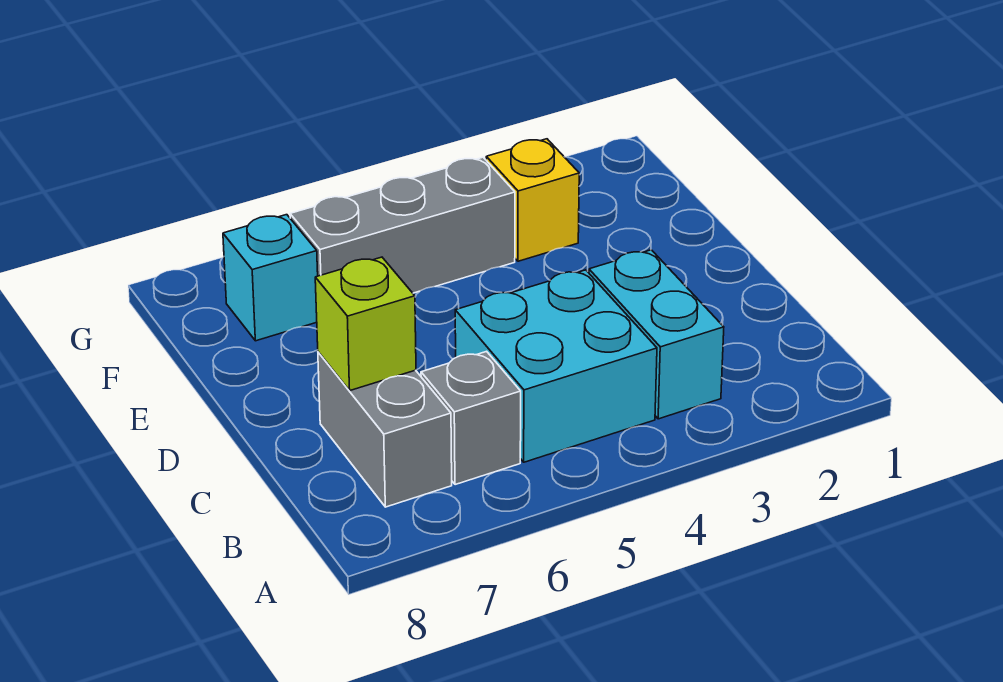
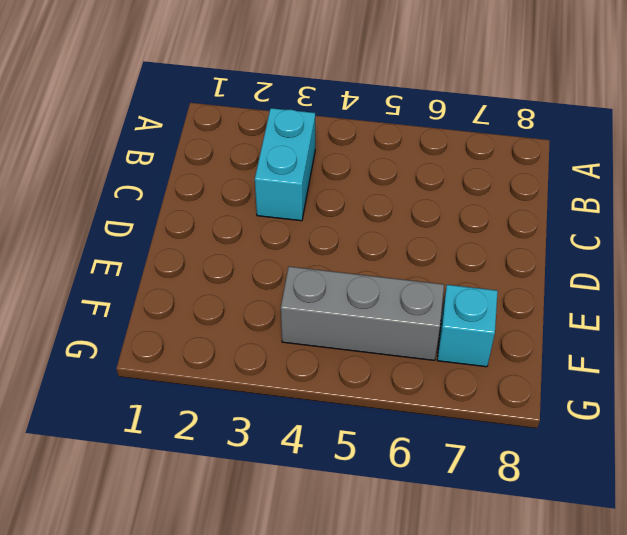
none -> cyan 2x2 brick [455,270,657,462]
none -> grey 1x1 brick [421,351,521,485]

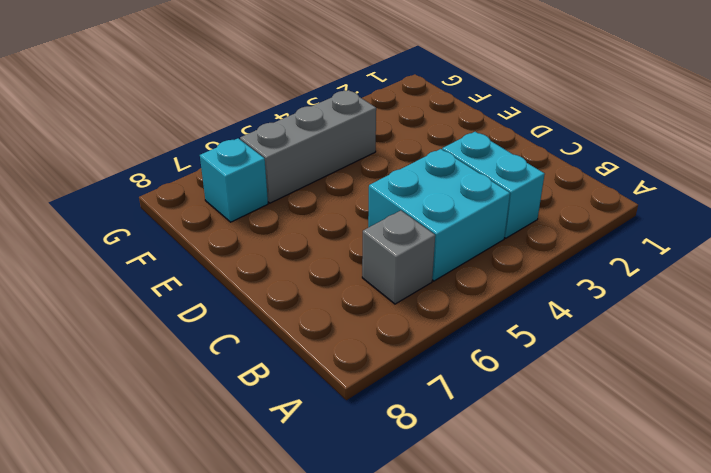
none -> grey 1x2 brick [318,352,452,507]
none -> yellow 1x1 brick [486,139,579,261]

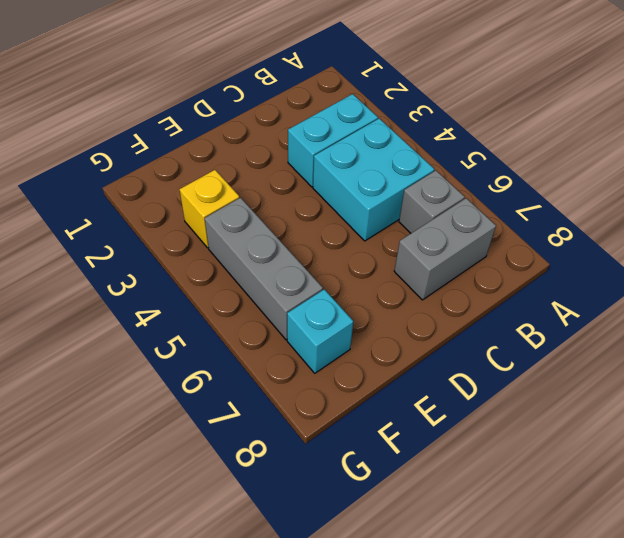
none -> lime 1x1 brick [315,257,416,390]

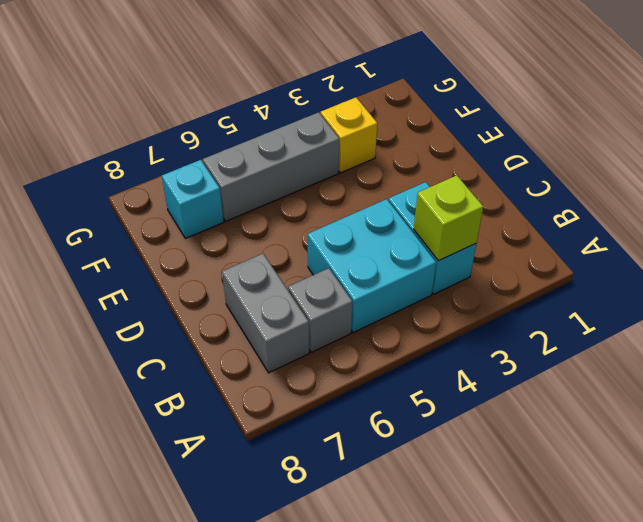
lime 1x1 brick [414,175,483,261] -> lime 1x1 brick moved to [315,257,416,390]

